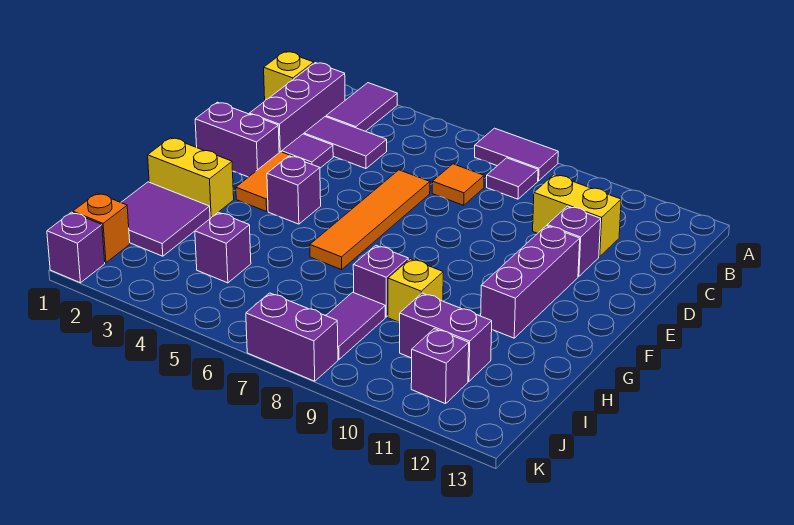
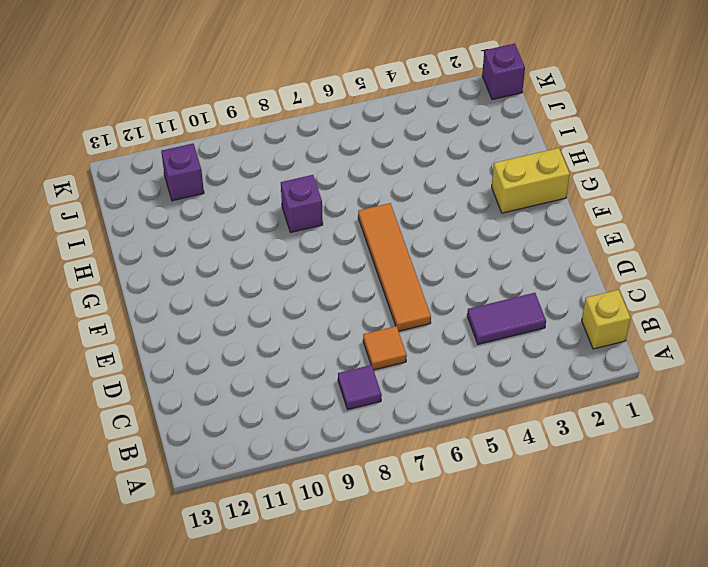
none -> purple 1x2 tile [326,83,397,131]
none -> purple 1x2 tile [475,128,558,181]
none -> purple 1x3 brick [250,63,345,153]

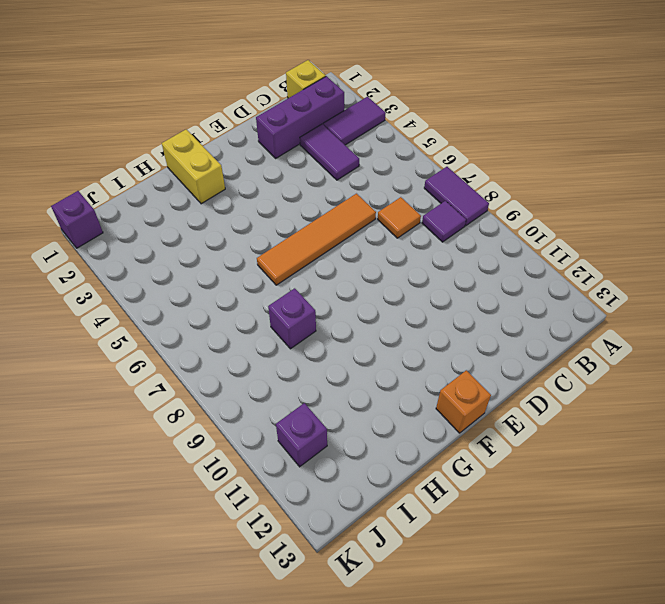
orange 1x1 brick [436,370,491,433] -> orange 1x1 brick moved to [73,193,130,263]
none -> yellow 1x2 brick [533,175,621,257]
none -> purple 1x1 tile [282,134,333,168]
none -> purple 1x1 brick [547,206,601,276]

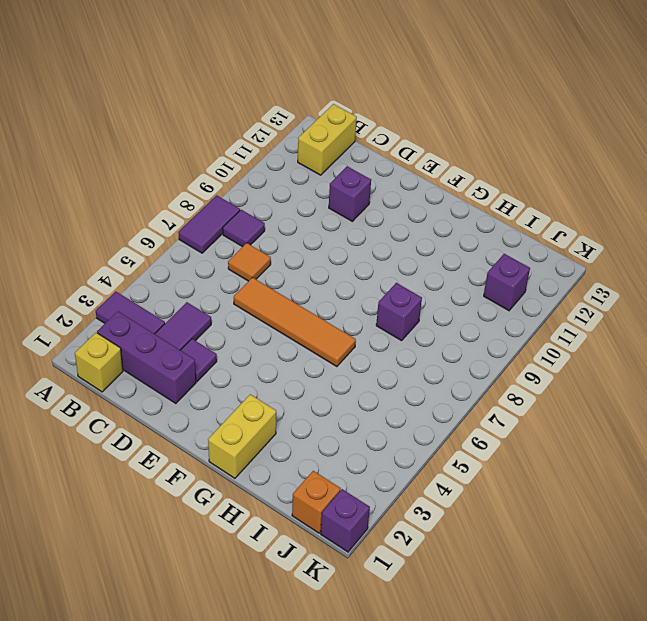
yellow 1x2 brick [298,104,357,175] -> yellow 1x2 brick moved to [533,175,621,257]
none -> purple 1x2 brick [195,102,279,177]
none -> orange 1x2 tile [236,152,311,211]
none -> purple 1x3 brick [481,226,580,338]

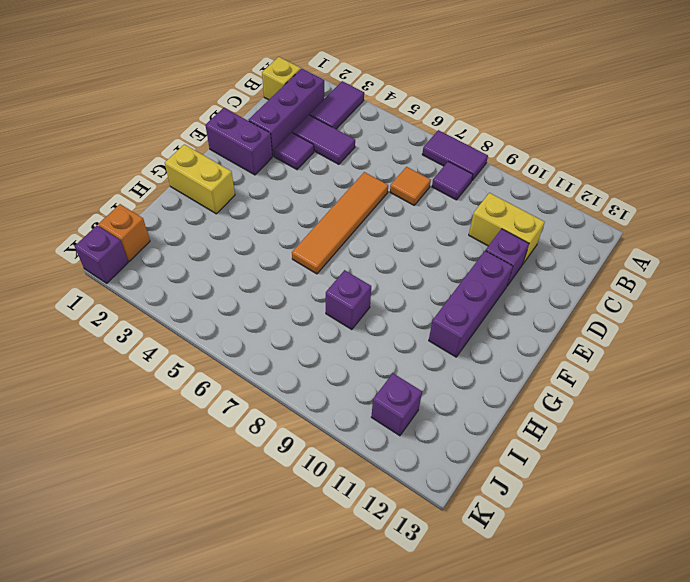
none -> orange 1x2 tile [236,152,311,211]
none -> purple 1x1 brick [267,156,321,224]
none -> purple 2x2 tile [121,182,210,256]

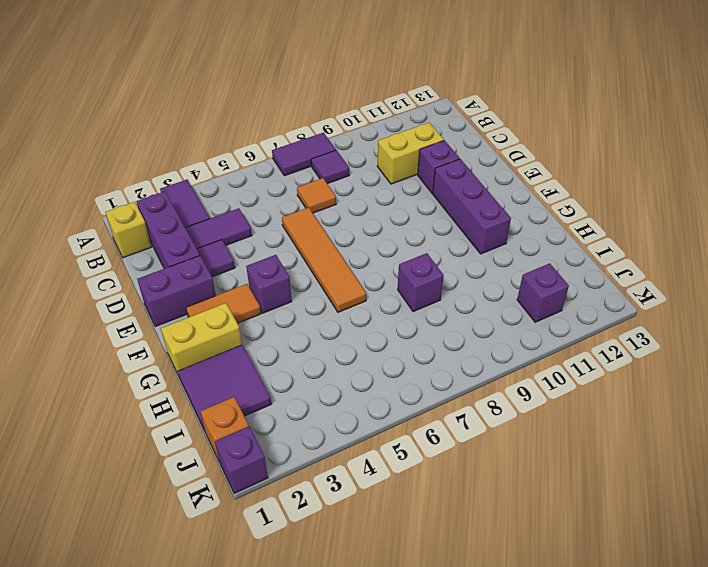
orange 1x2 tile [186,284,261,323] -> orange 1x2 tile turned to [236,152,311,211]
none -> yellow 1x1 brick [388,259,443,323]
none -> purple 1x1 brick [195,212,251,283]
none -> purple 1x2 tile [326,292,385,359]

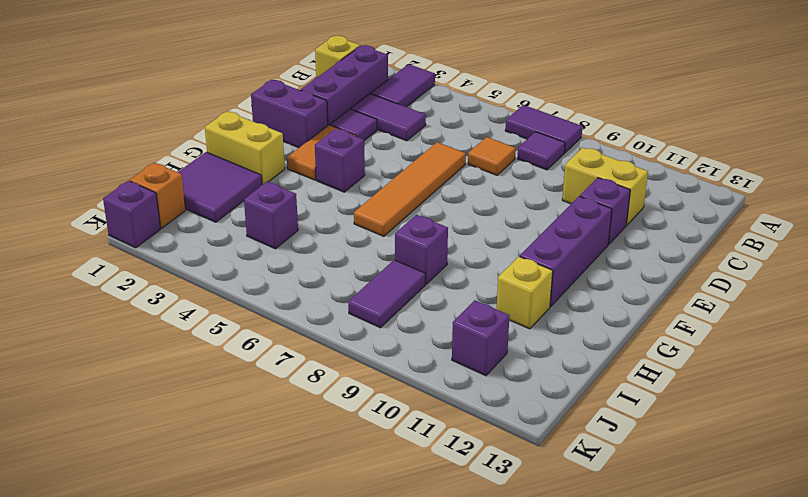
yellow 1x1 brick [497,257,553,329] -> yellow 1x1 brick moved to [388,259,443,323]
none -> purple 1x2 brick [400,293,492,381]
none -> purple 1x2 brick [246,293,338,381]

